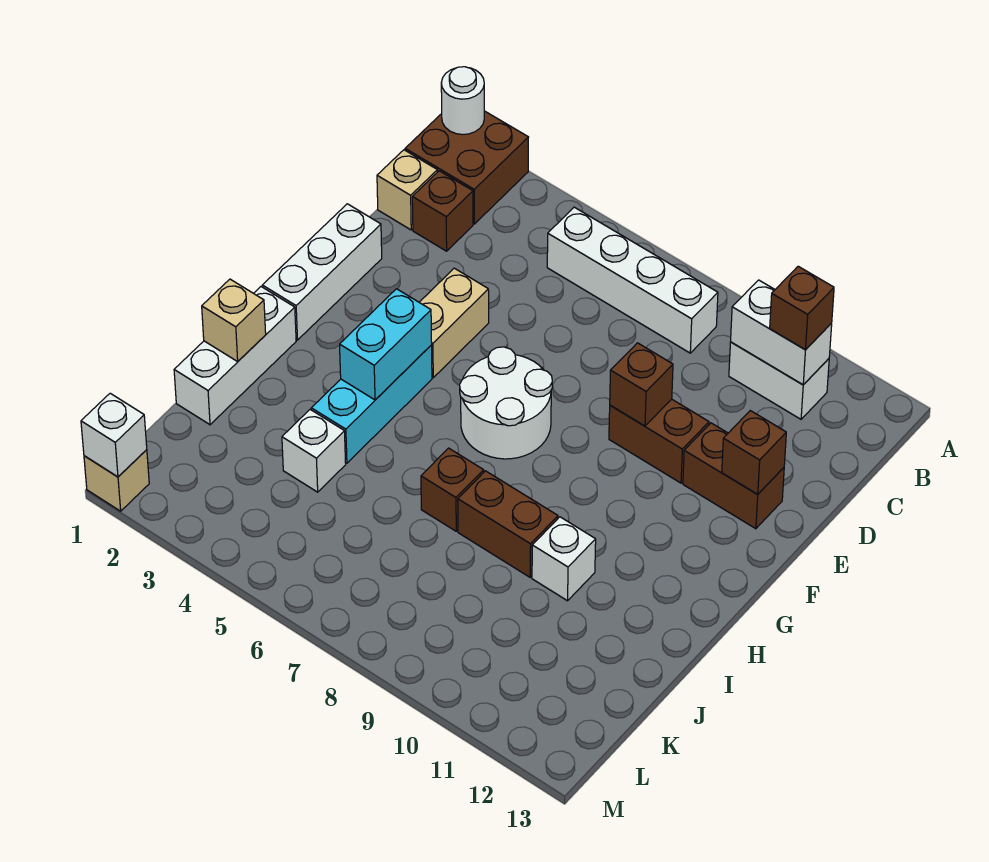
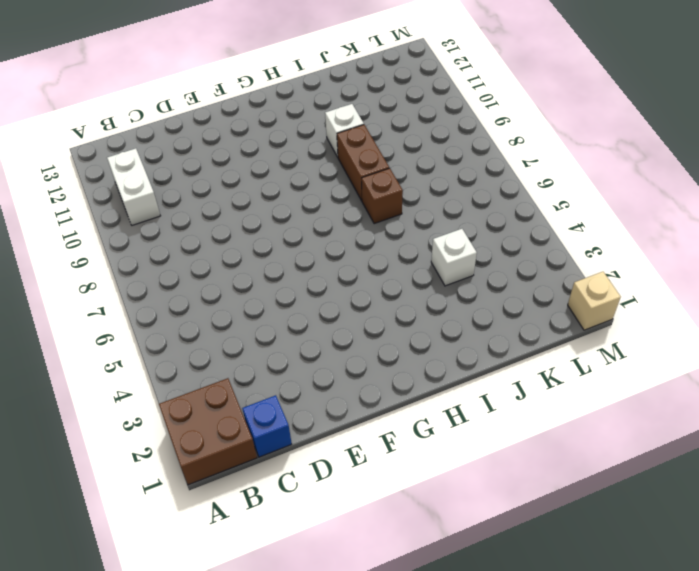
blue 1x1 brick [242,395,292,457] -> tan 1x1 brick [377,150,437,230]
none -> white 1x4 brick [547,207,718,353]
none -> brown 1x1 brick [412,171,473,251]
none -> white 1x3 brick [262,204,382,340]

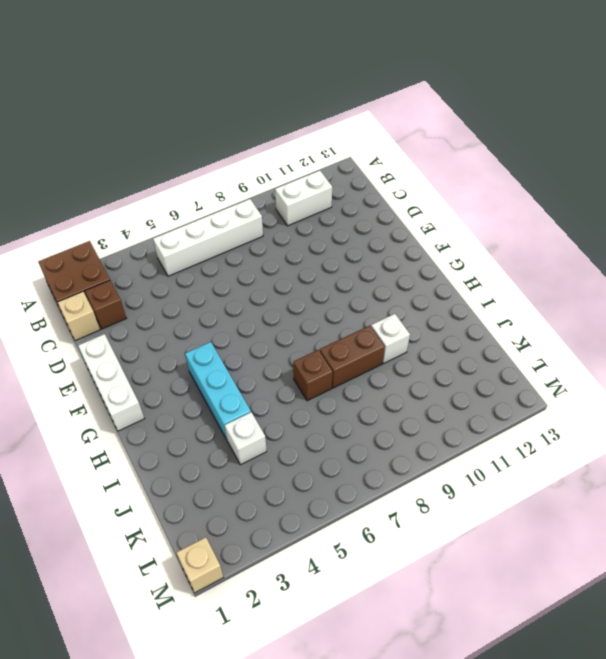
none -> tan 1x2 brick [419,268,489,378]
none -> brown 1x2 brick [609,399,709,483]
none -> brown 1x2 brick [683,423,784,529]

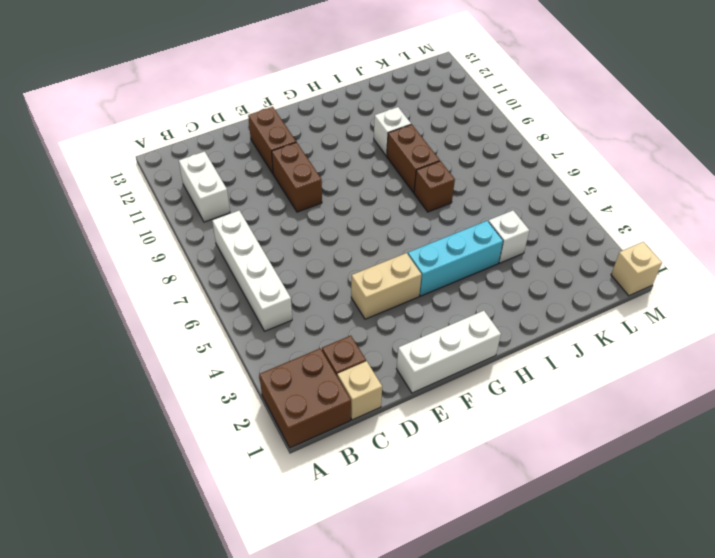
none -> white 2x2 round brick [460,347,552,459]
none -> white 1x3 brick [174,287,296,425]
none -> white 1x1 round brick [441,67,484,135]

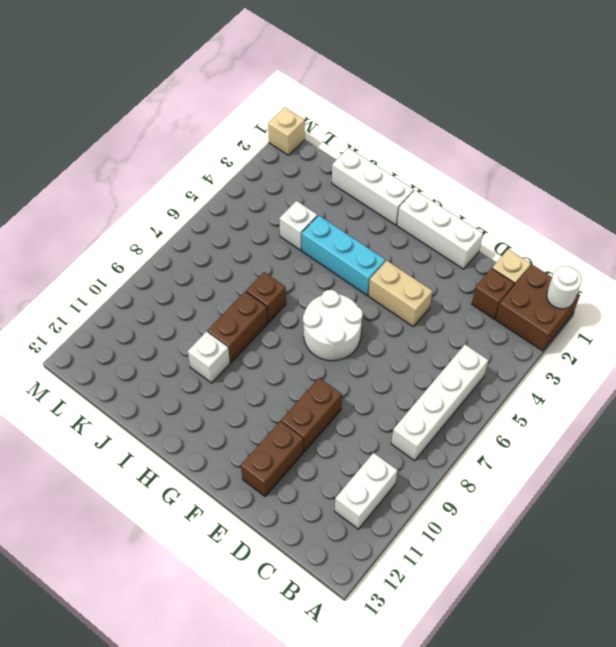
none -> white 1x2 brick [731,280,832,385]
none -> brown 1x1 brick [610,343,673,426]
none -> brown 1x1 brick [722,411,786,494]

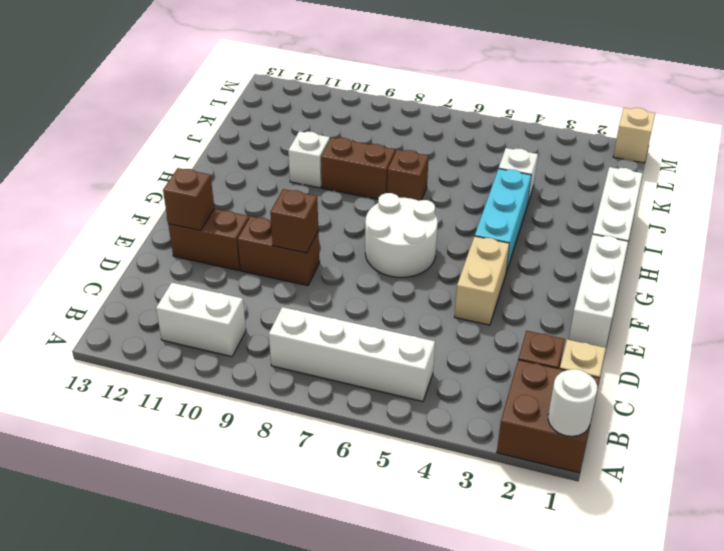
none -> white 1x2 brick [731,280,832,385]
none -> cyan 1x2 brick [340,289,432,400]
none -> tan 1x1 brick [202,279,266,361]

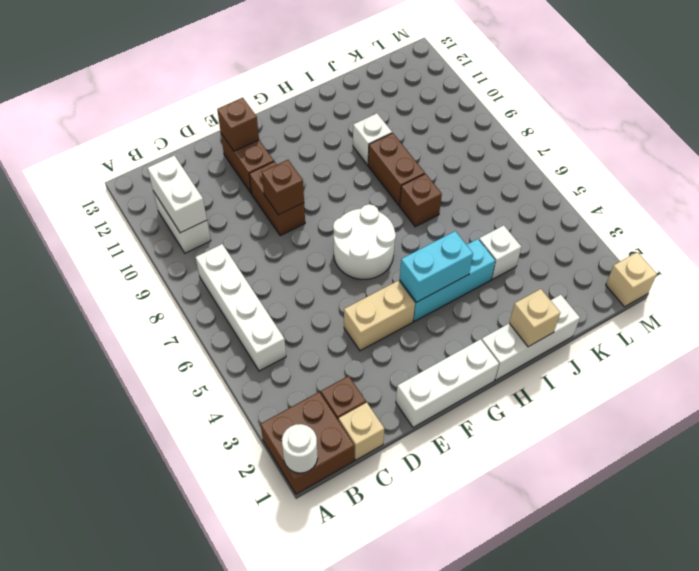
none -> white 1x1 brick [81,393,147,477]
none -> brown 1x1 brick [770,266,834,350]

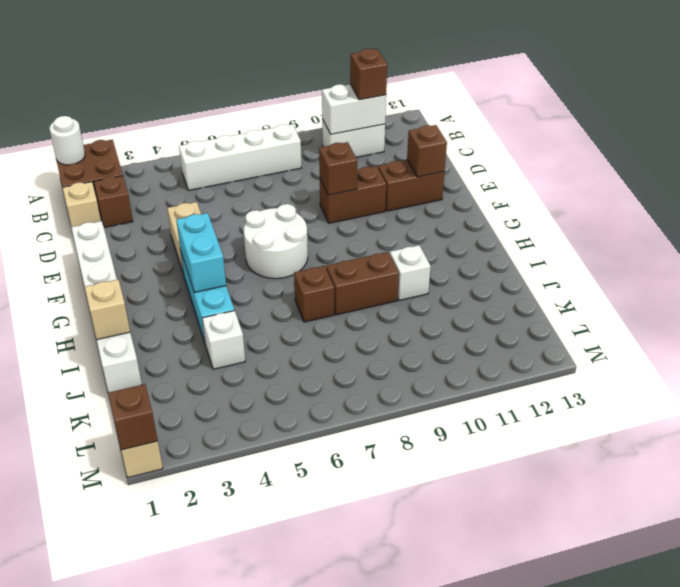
brown 1x1 brick [108,384,158,450] -> white 1x1 brick [81,393,147,477]

